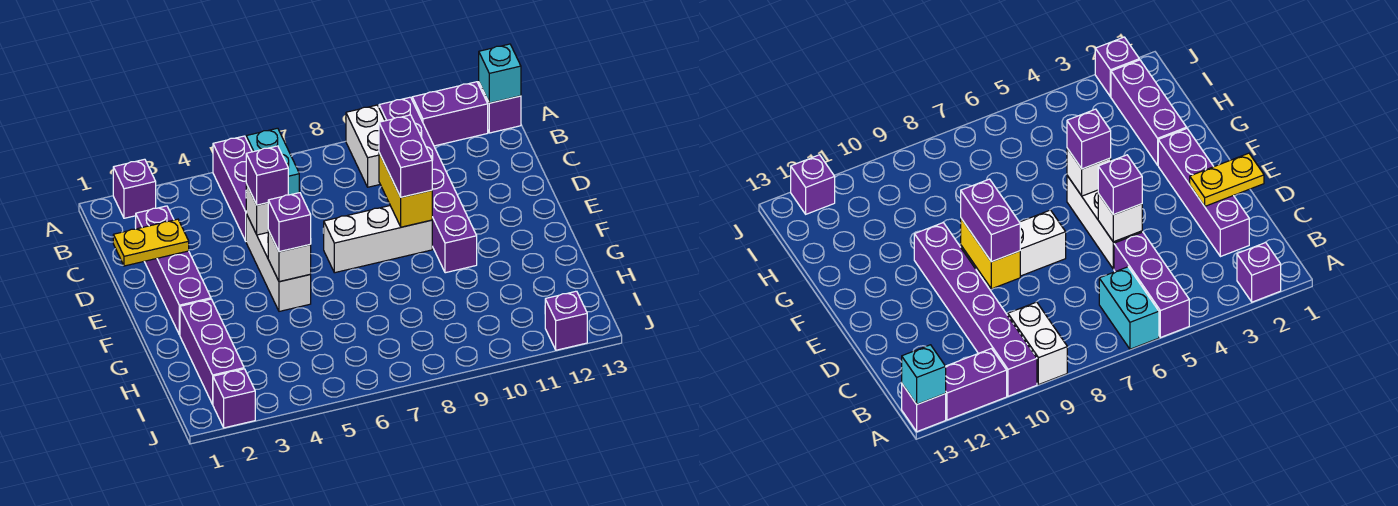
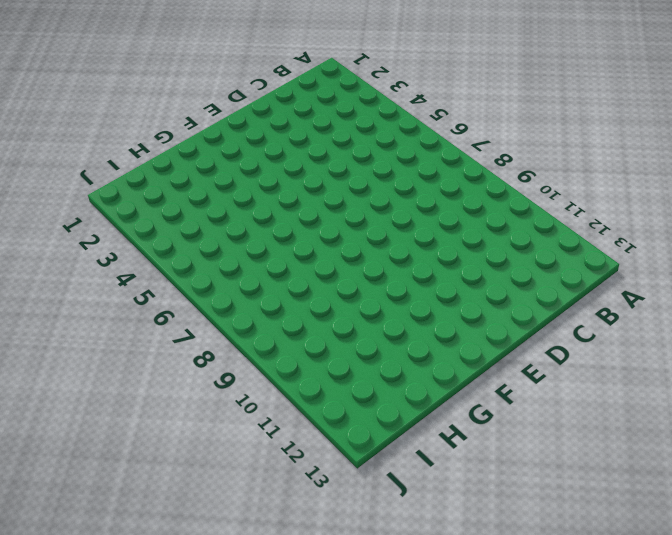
none -> purple 1x1 brick [113,159,156,218]
none -> purple 1x3 brick [213,136,252,241]
none -> cyan 1x2 brick [246,128,299,195]

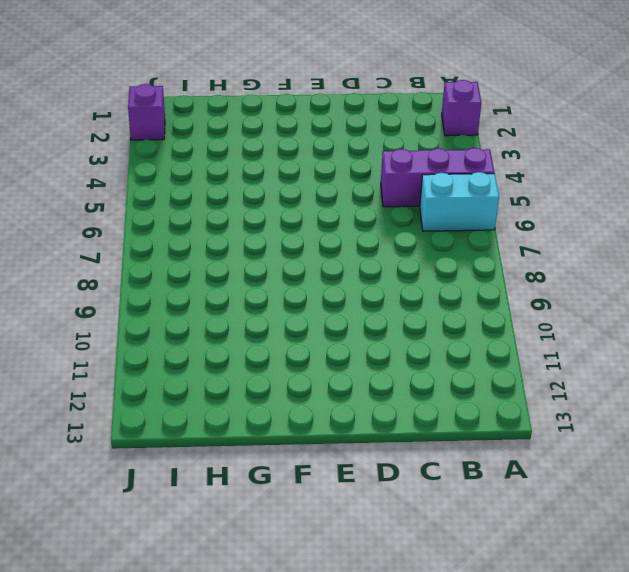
none -> white 1x2 brick [346,105,385,187]
none -> purple 1x6 brick [379,97,477,273]
none -> purple 1x2 brick [412,82,488,146]

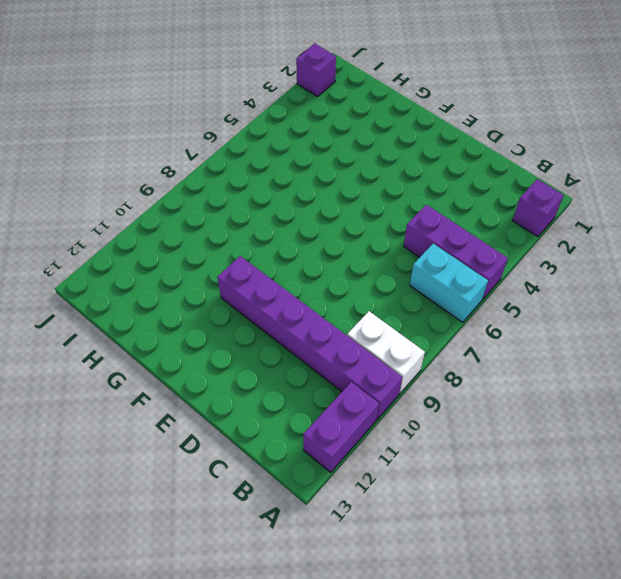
none -> purple 1x1 brick [479,83,521,133]
none -> purple 1x4 brick [136,206,211,335]
none -> white 1x3 brick [246,214,311,311]

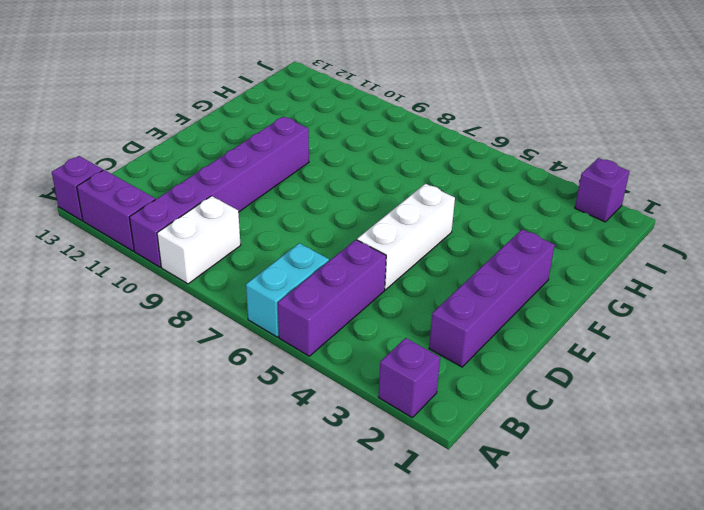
none -> white 1x3 brick [324,206,432,273]
none -> purple 1x3 brick [180,299,244,404]
none -> purple 1x1 brick [545,291,587,350]

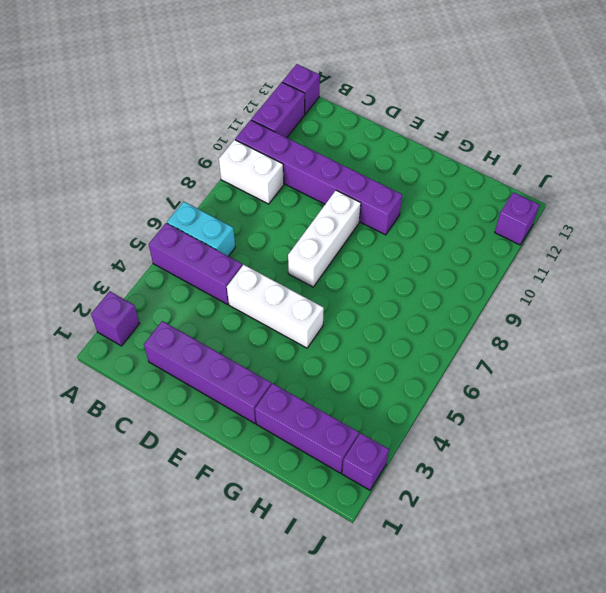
none -> cyan 1x1 brick [479,44,521,103]
none -> yellow 1x2 plate [113,219,189,266]
none -> white 1x1 brick [246,184,268,235]

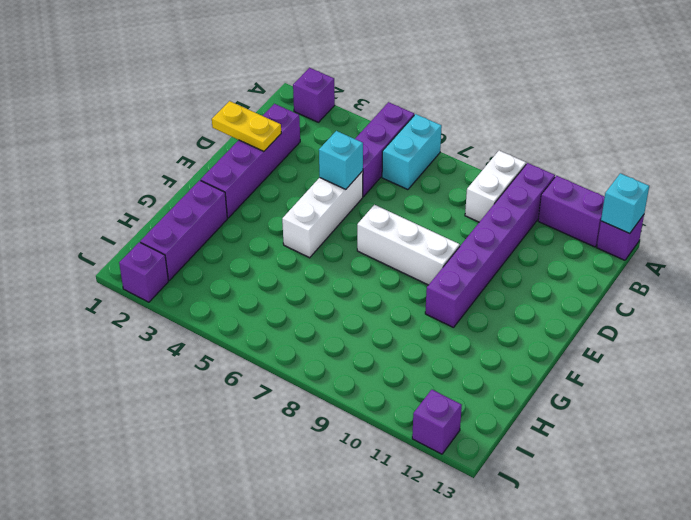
cyan 1x1 brick [319,131,363,189] -> white 1x1 brick [246,184,268,235]
none -> yellow 1x2 brick [379,153,432,227]
none -> white 1x1 brick [268,230,311,282]
none -> purple 1x1 brick [246,146,288,205]

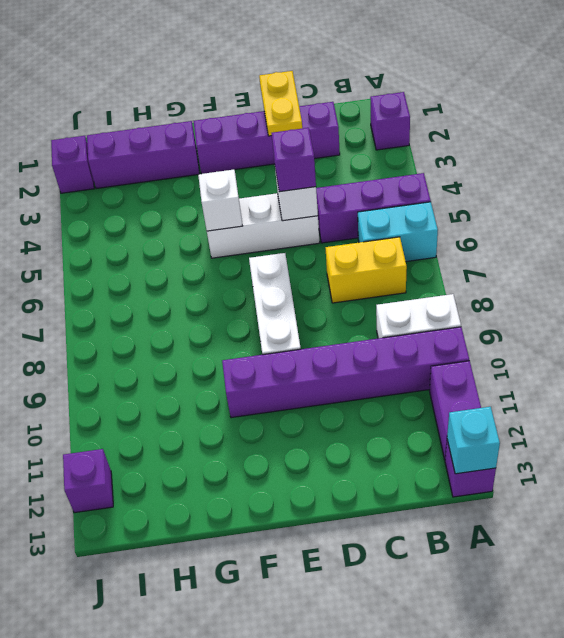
yellow 1x2 brick [326,237,407,303] -> yellow 1x2 brick moved to [379,153,432,227]
none -> purple 1x2 brick [379,115,432,197]
none -> purple 1x1 brick [268,193,311,252]

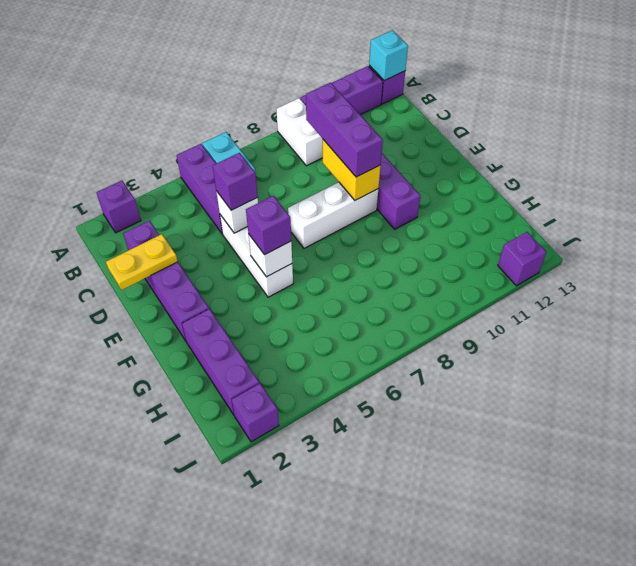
purple 1x3 brick [306,83,383,177] -> purple 1x2 brick [379,115,432,197]

